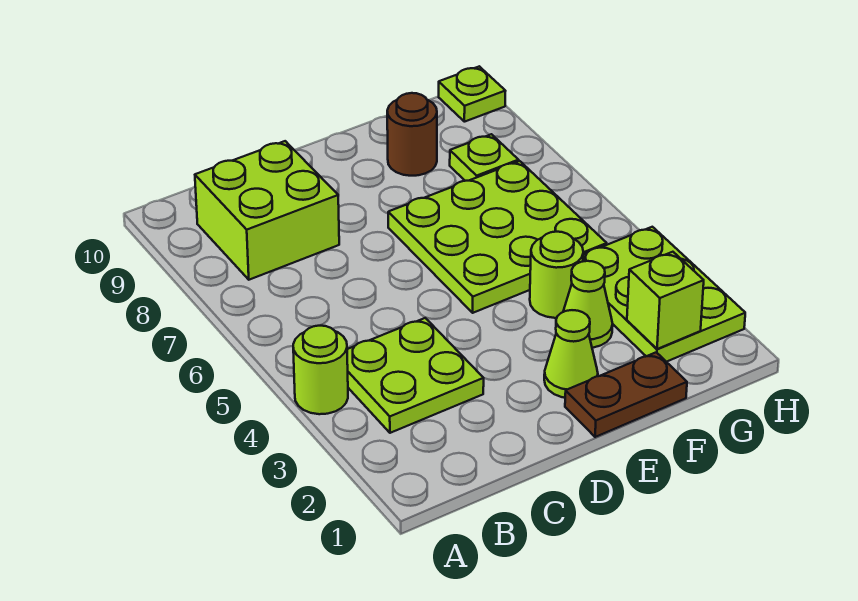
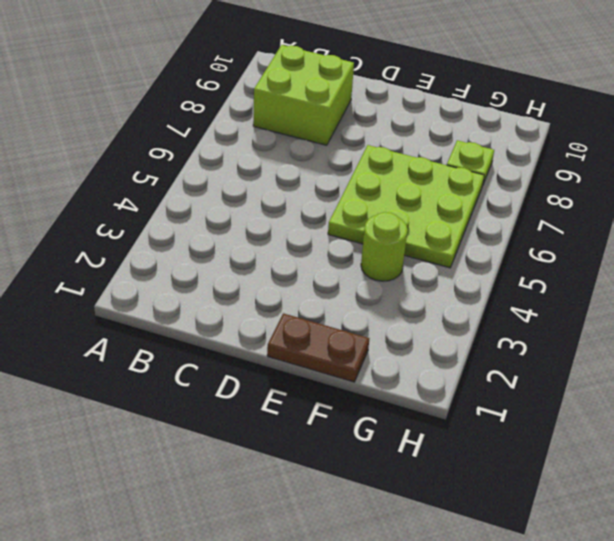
none -> lime 1x1 round brick [293,326,348,414]
none -> lime 2x2 plate [347,318,484,433]
none -> lime 1x1 cone [544,310,598,398]

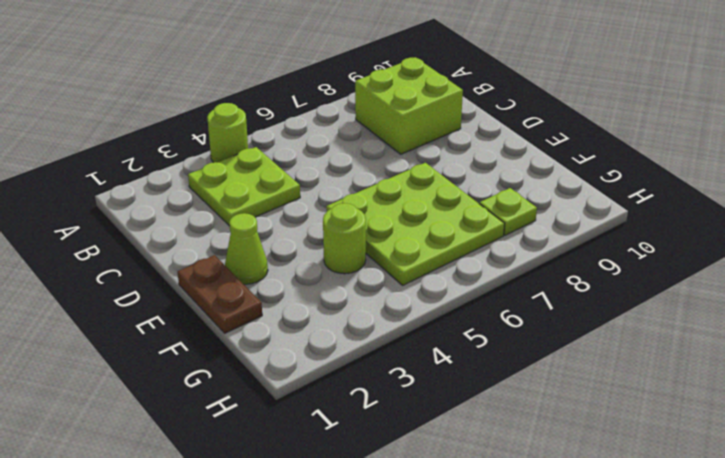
none -> lime 1x1 cone [563,261,613,348]
none -> brown 1x1 round brick [387,93,437,176]
none -> lime 2x3 plate [583,227,745,362]

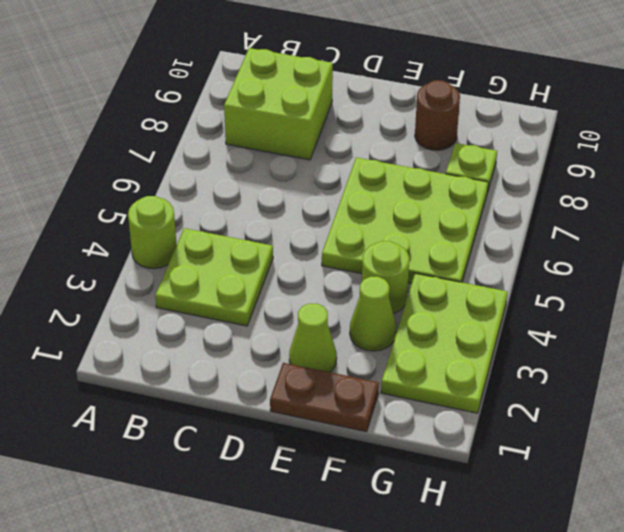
none -> lime 1x1 plate [439,66,505,122]
none -> lime 1x1 brick [627,252,704,349]

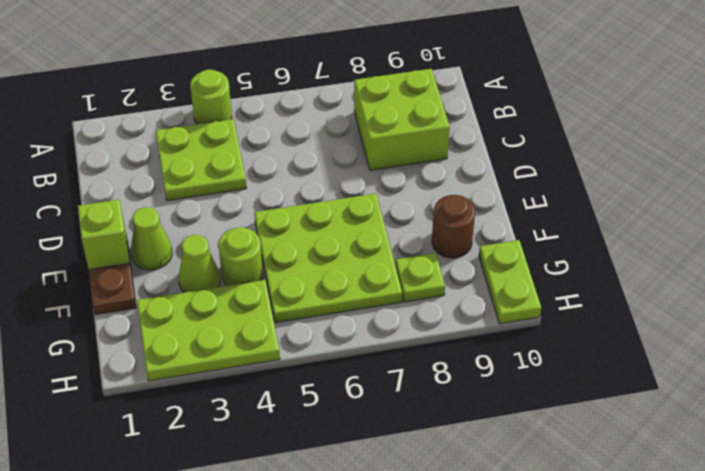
lime 1x1 brick [78,200,130,269] -> lime 1x1 brick moved to [627,252,704,349]
lime 1x2 plate [479,240,541,324] -> lime 1x1 plate [439,66,505,122]

